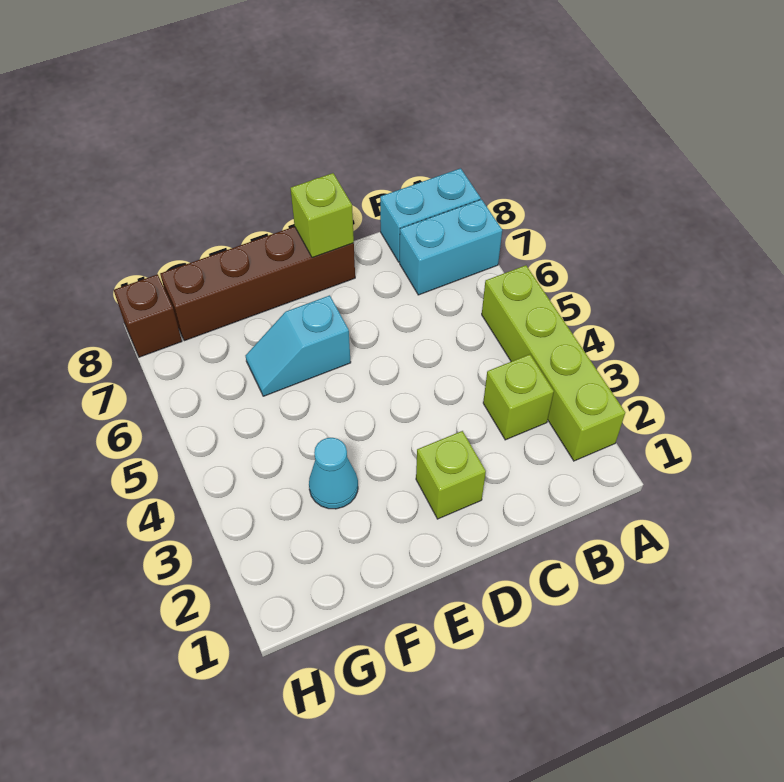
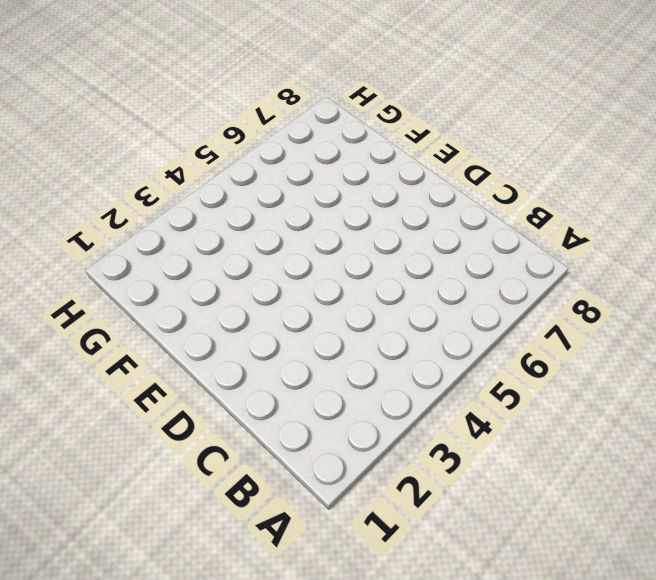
none -> lime 1x4 brick [482,265,625,461]
none -> cyan 1x2 brick [400,199,502,295]

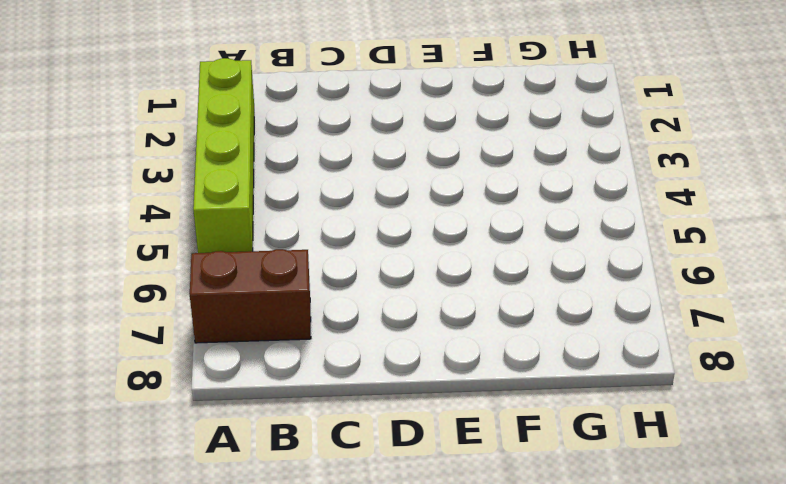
brown 1x2 brick [190,249,311,343] -> cyan 1x2 brick [400,199,502,295]
none -> cyan 1x2 brick [380,168,481,262]
none -> lime 1x1 brick [483,354,554,440]

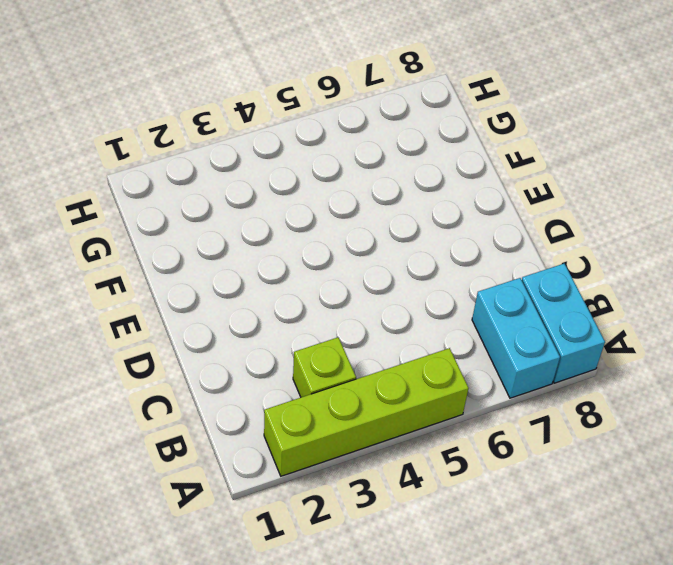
none -> lime 1x1 brick [416,431,486,519]
none -> brown 1x4 brick [160,226,355,341]

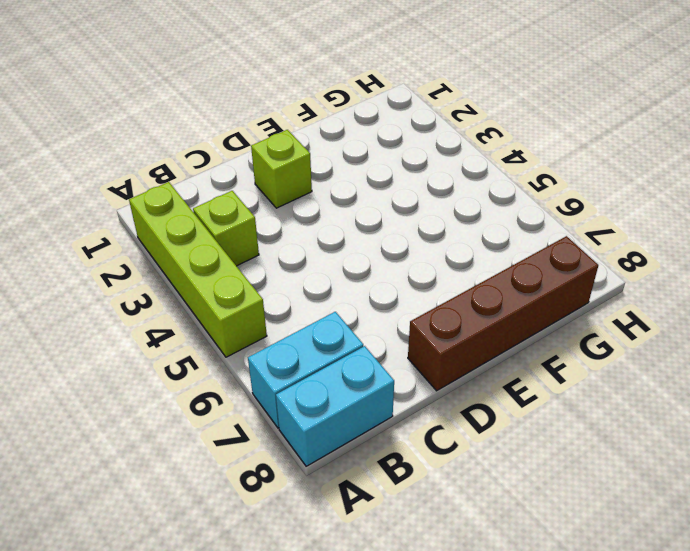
none -> cyan 1x2 slope [245,295,351,396]
none -> cyan 1x1 cone [309,438,358,509]

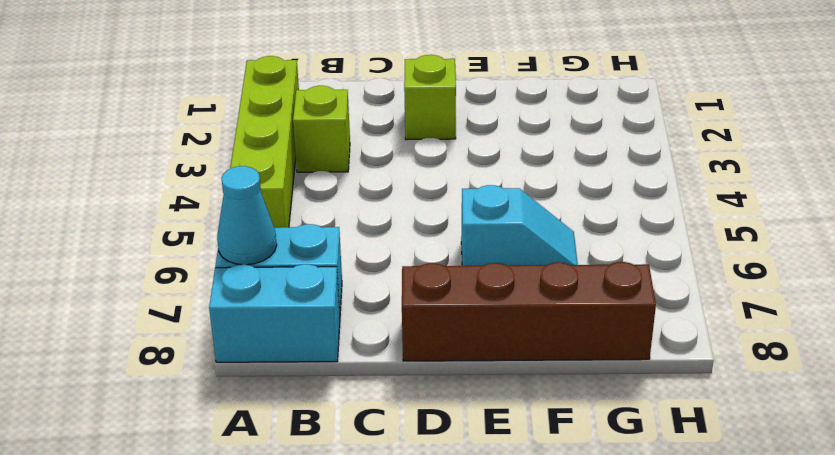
cyan 1x1 cone [217,166,277,265] -> cyan 1x1 cone moved to [309,438,358,509]
none -> brown 1x1 brick [114,274,182,357]
none -> lime 1x1 brick [290,173,354,258]

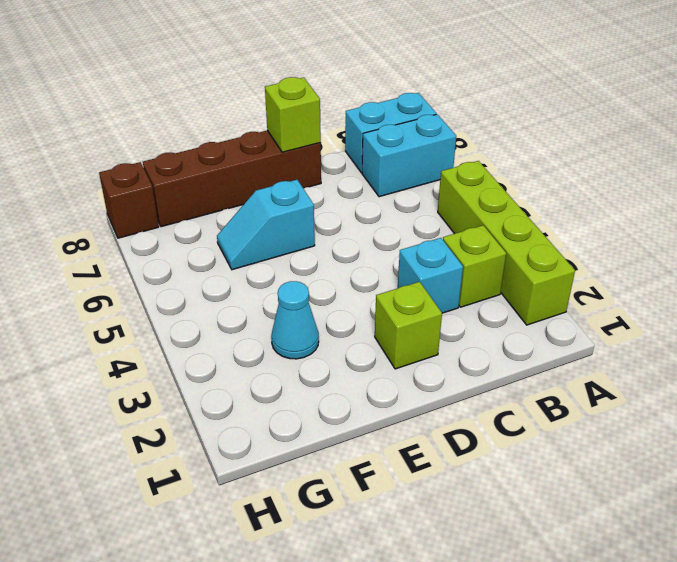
cyan 1x1 brick [398,238,463,313] -> none

